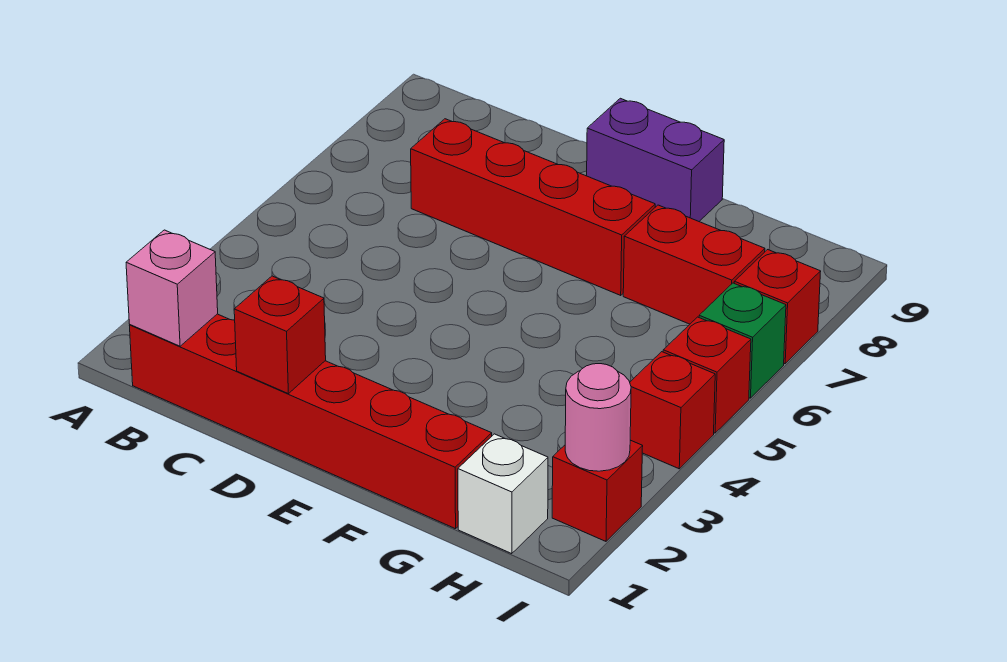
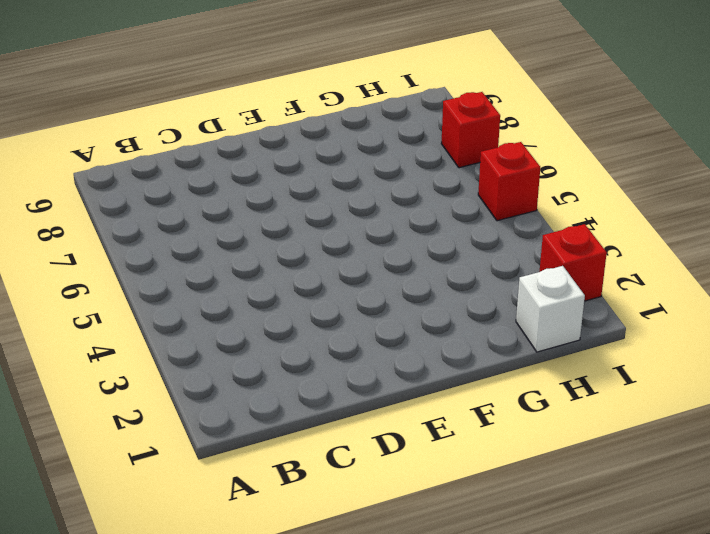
none -> red 1x6 brick [129,314,492,529]
none -> red 1x4 brick [411,119,655,295]
none -> purple 1x2 brick [587,98,724,221]

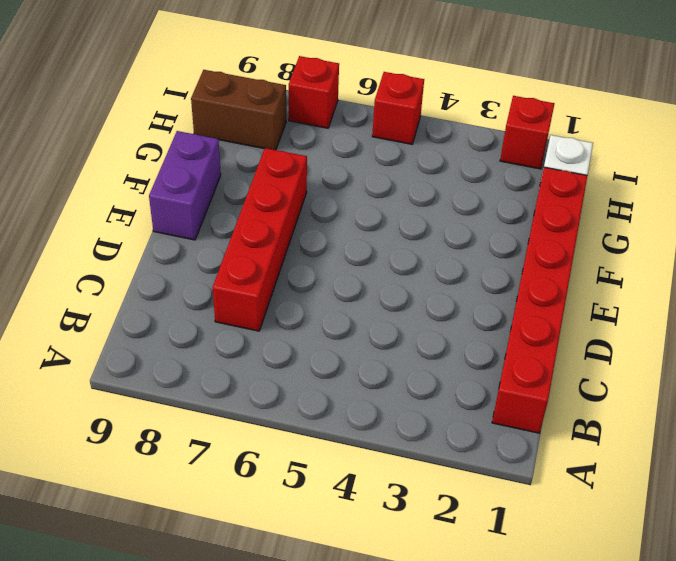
brown 1x2 brick [191,70,286,150] -> none
none -> red 1x2 brick [623,205,765,324]
none -> red 1x1 brick [630,352,715,469]
none -> green 1x1 brick [699,283,786,398]

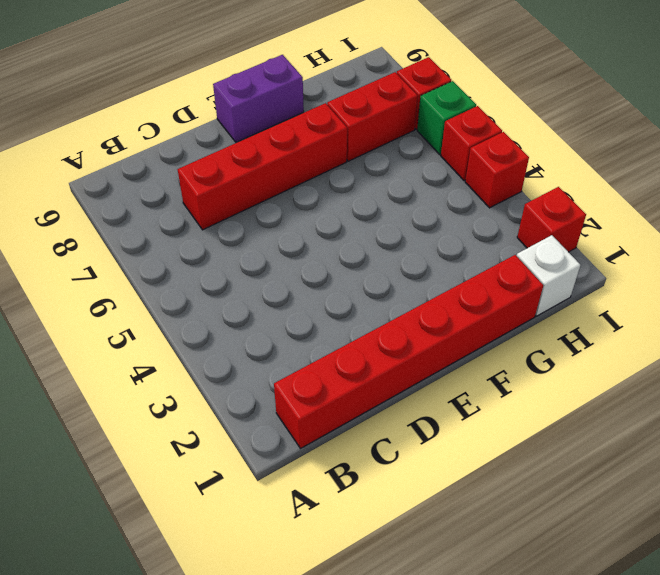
none -> pink 1x1 brick [126,230,218,346]
none -> red 1x1 brick [234,276,326,394]
none -> pink 1x1 round brick [565,364,631,471]

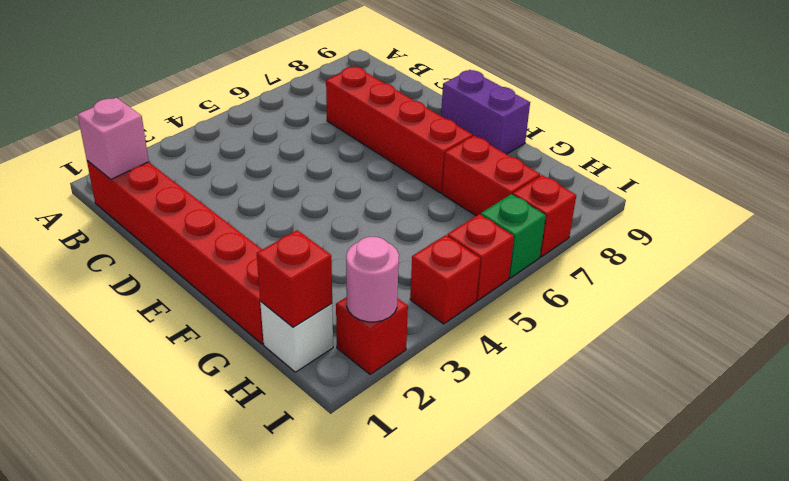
red 1x1 brick [257,230,332,327] -> red 1x1 brick moved to [234,276,326,394]

